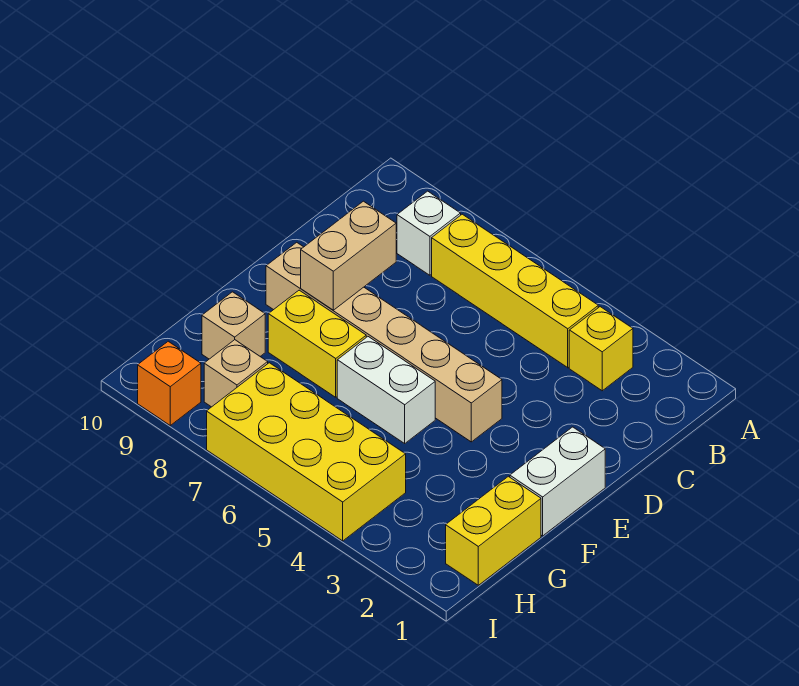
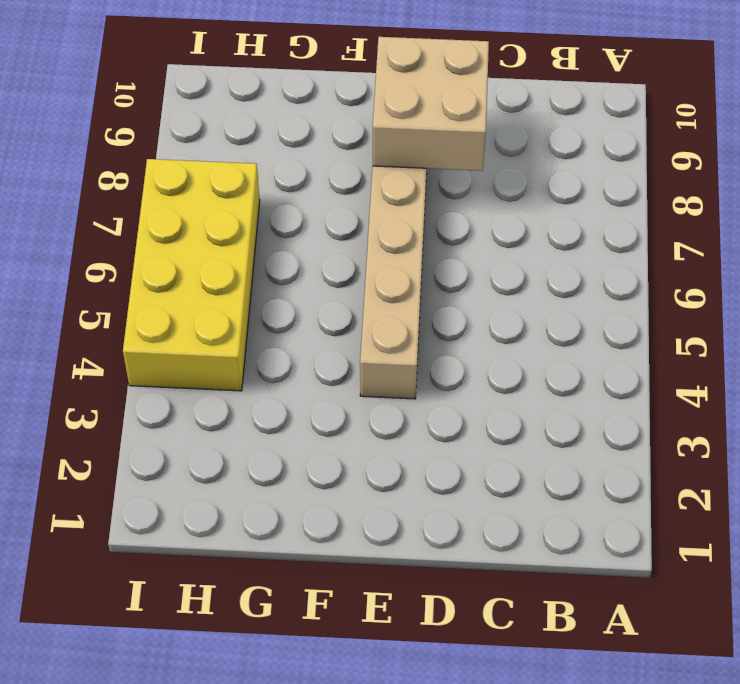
tan 2x2 brick [373,37,489,171] -> tan 1x2 brick [301,201,396,310]
none -> yellow 1x1 brick [569,307,633,391]
none -> yellow 1x4 brick [432,214,598,368]
none -> white 1x1 brick [397,191,461,275]

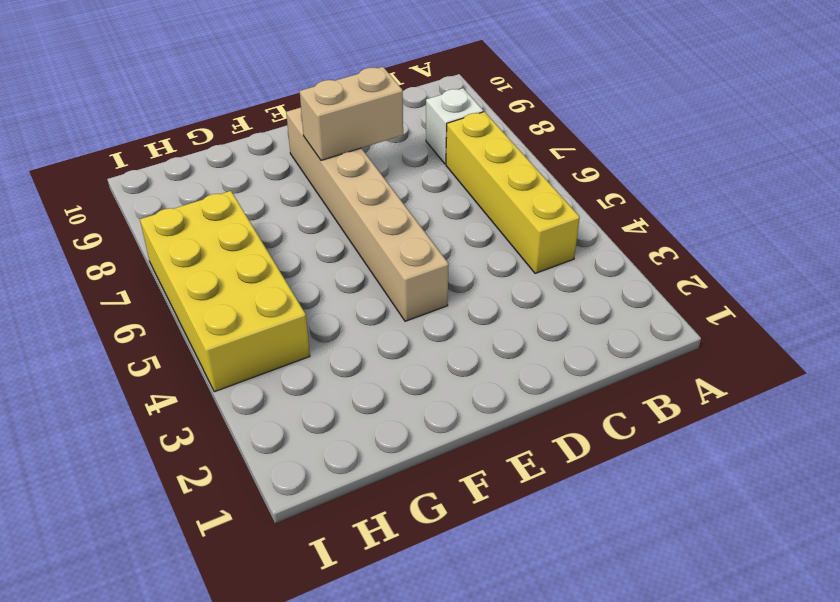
none -> yellow 1x1 brick [569,307,633,391]
none -> white 1x2 brick [510,427,605,536]
none -> white 1x2 brick [337,337,435,443]

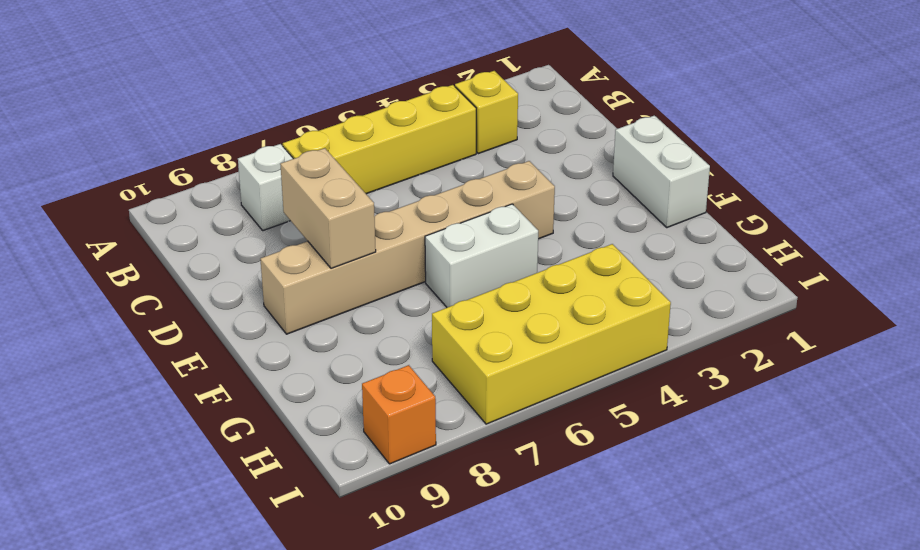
none -> yellow 1x2 brick [268,290,366,397]
none -> yellow 1x2 brick [446,476,541,585]
none -> tan 1x1 brick [202,292,265,359]

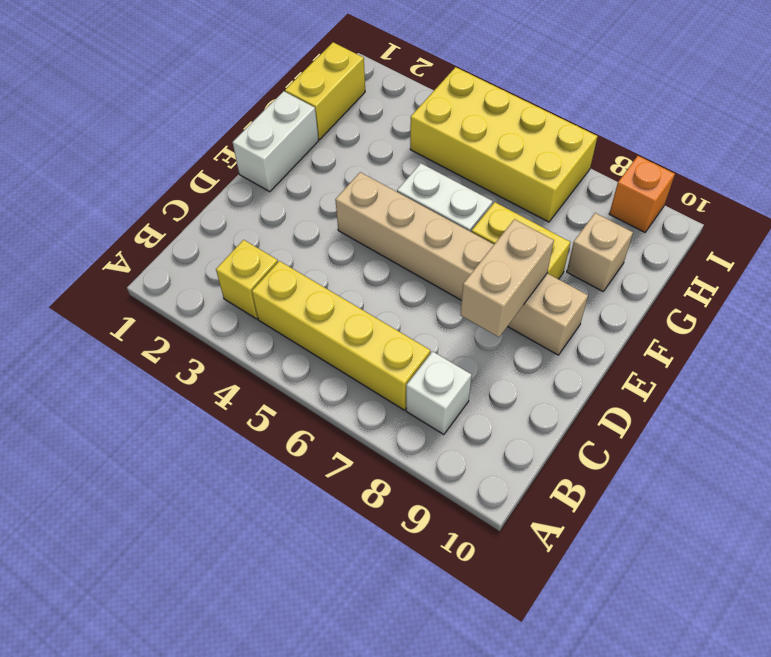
none -> tan 1x1 brick [204,340,268,407]

